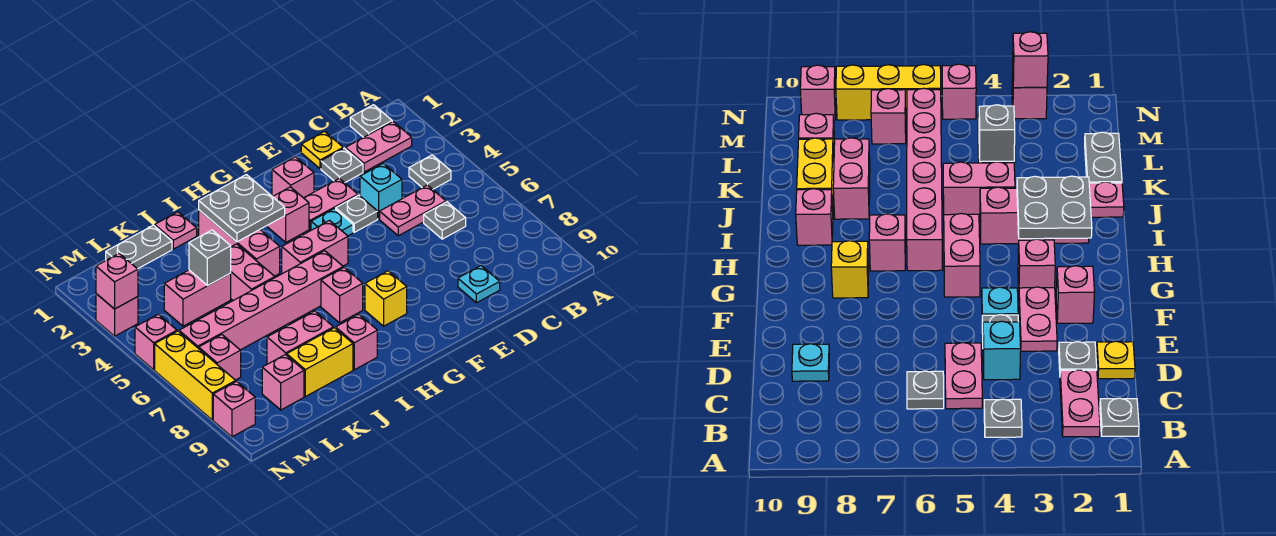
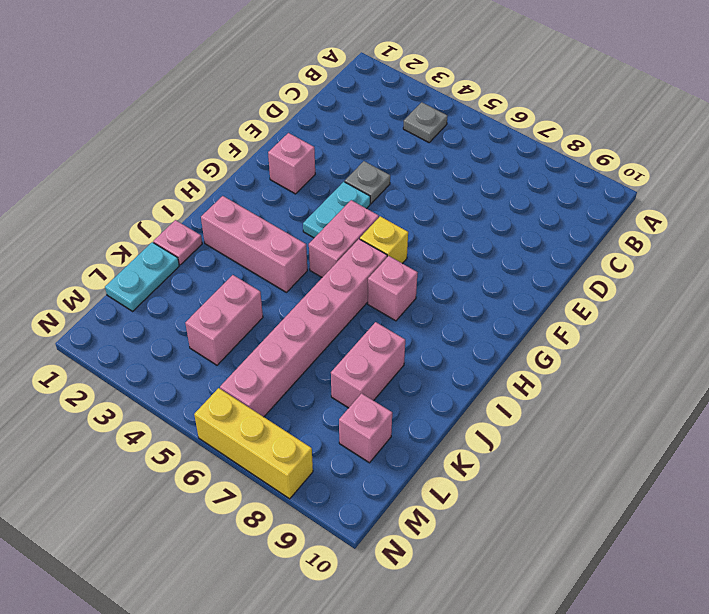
cyan 1x2 plate [303,182,370,238] -> cyan 1x1 plate [311,209,353,236]
yellow 1x1 brick [360,216,408,263] -> yellow 1x1 brick moved to [365,271,407,326]
cyan 1x2 plate [105,242,179,311] -> grey 1x2 plate [106,225,172,269]
none -> grey 1x1 plate [350,105,392,137]
none -> pink 1x2 plate [345,122,412,172]
none -> pink 1x2 plate [380,185,446,236]
none -> grey 1x1 plate [424,202,466,239]

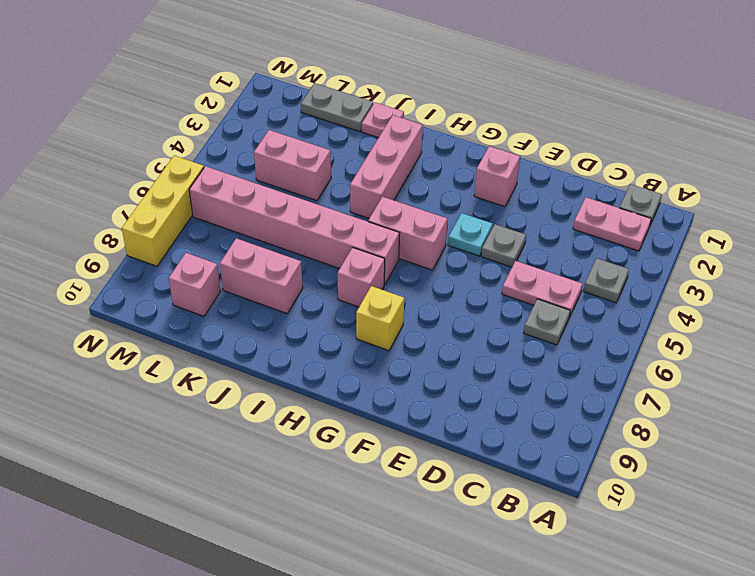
none -> yellow 1x1 plate [301,131,343,169]
none -> grey 1x1 plate [321,148,363,183]
none -> cyan 1x1 brick [360,164,402,219]
none -> cyan 1x1 plate [458,266,500,303]

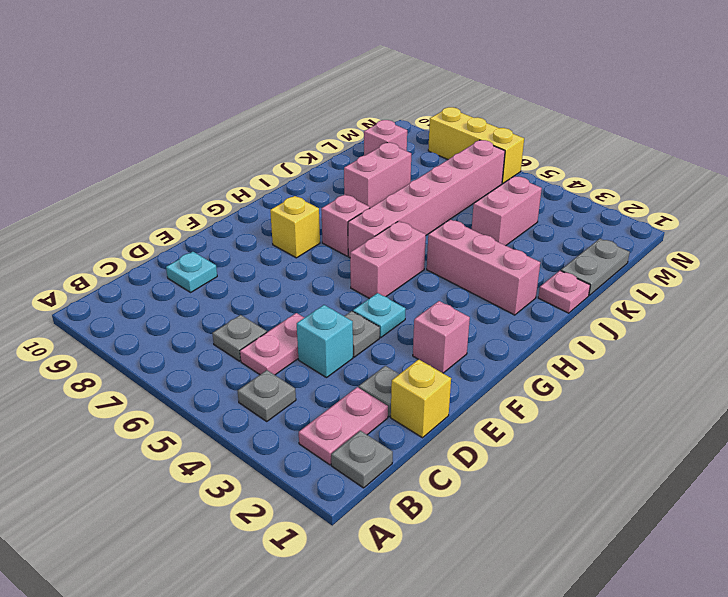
yellow 1x1 brick [391,359,451,438] -> yellow 1x1 plate [301,131,343,169]
none -> pink 1x2 plate [304,178,358,229]
none -> pink 1x1 brick [267,187,309,242]
none -> pink 1x1 brick [336,314,377,370]
none -> pink 1x2 brick [231,244,275,300]

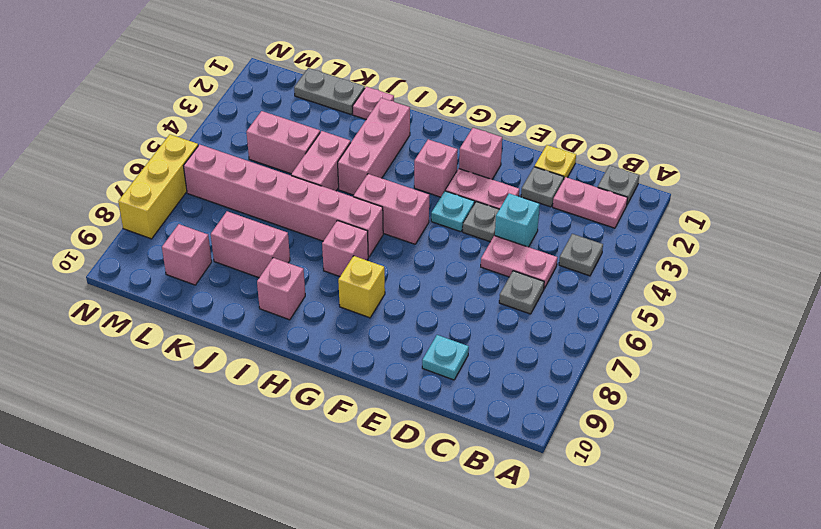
none -> yellow 1x2 brick [287,328,353,397]
none -> pink 1x1 brick [199,335,241,380]
none -> pink 1x1 brick [96,294,138,336]
none -> pink 1x1 brick [135,314,177,370]

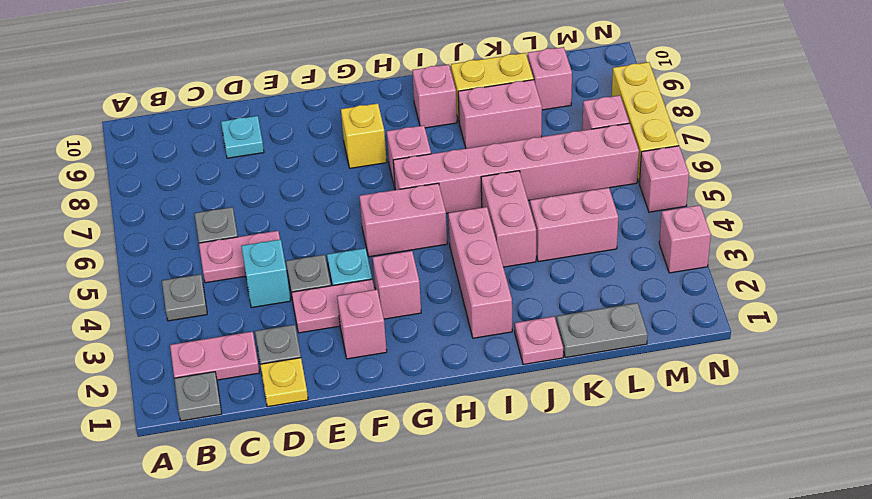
none -> pink 1x1 brick [213,381,255,437]
none -> grey 2x2 plate [199,174,285,242]
none -> grey 1x1 brick [189,230,231,285]
none -> pink 1x1 brick [96,254,138,309]

